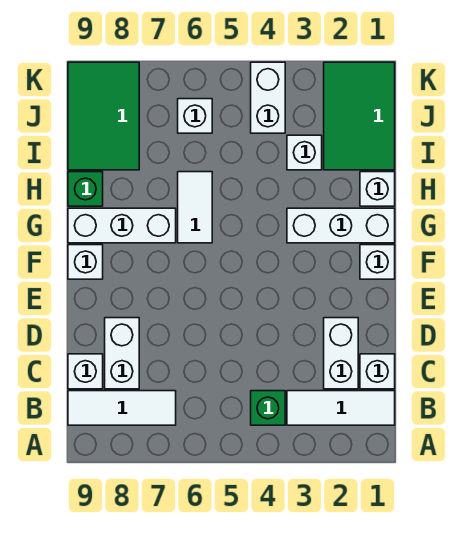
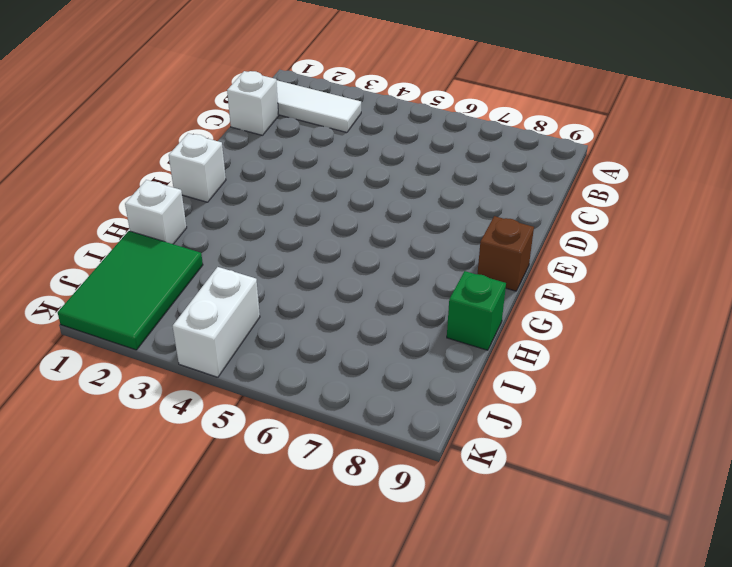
brown 1x1 brick [478,216,534,291] -> white 1x1 brick [68,245,103,279]
none -> green 1x1 brick [251,391,285,425]
none -> white 1x3 tile [68,391,176,425]
none -> white 1x2 brick [324,318,358,389]

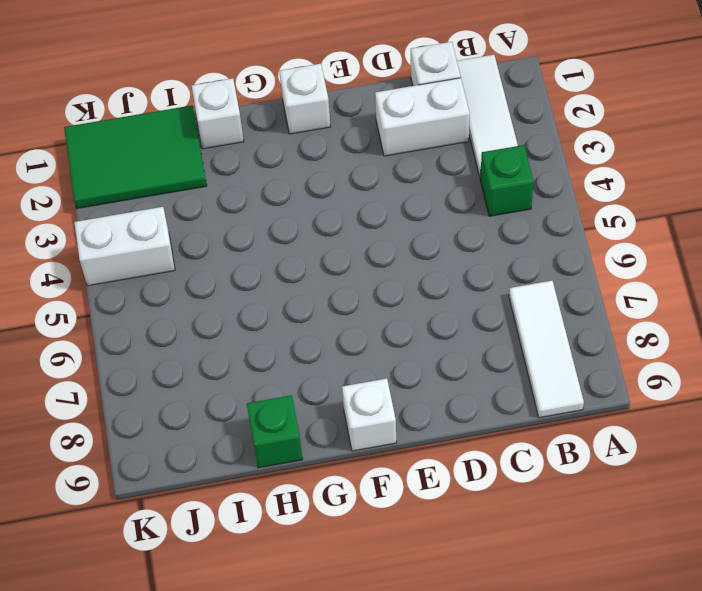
none -> white 1x2 brick [105,318,139,389]
none -> white 1x1 brick [68,354,103,389]
none -> white 1x3 brick [287,208,395,243]

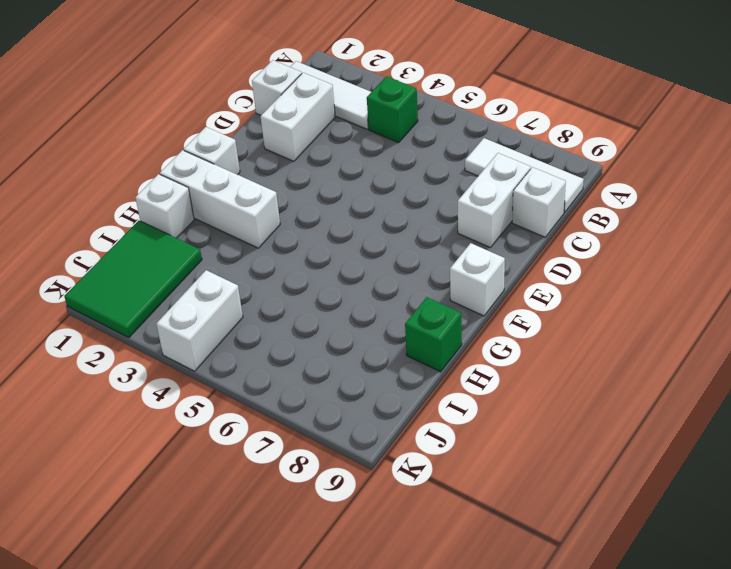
none -> white 1x2 tile [178,172,212,243]
none -> white 1x3 brick [68,208,176,243]
none -> white 1x1 brick [287,135,322,170]

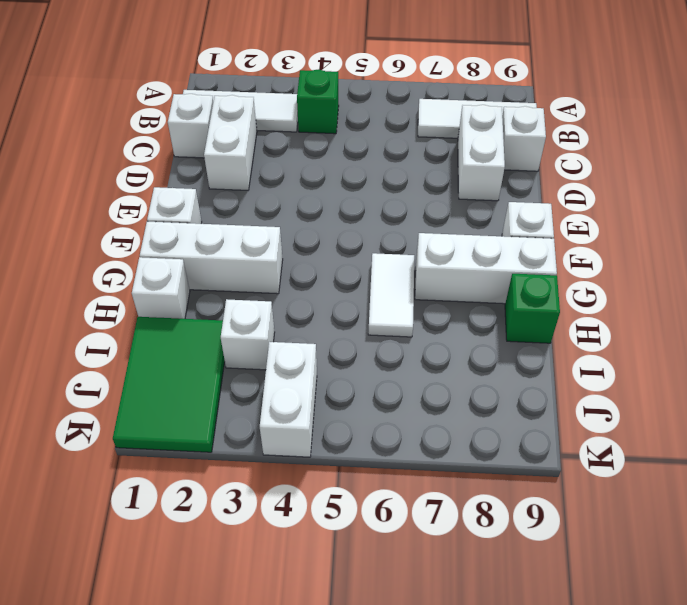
none -> green 2x3 tile [68,62,139,170]
none -> white 1x1 brick [178,99,212,133]

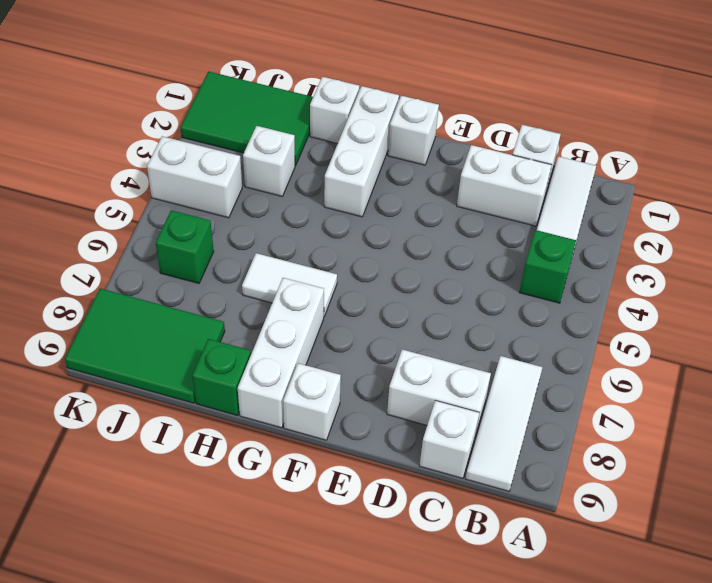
green 1x1 brick [156,210,214,283] -> white 1x1 brick [178,99,212,133]

